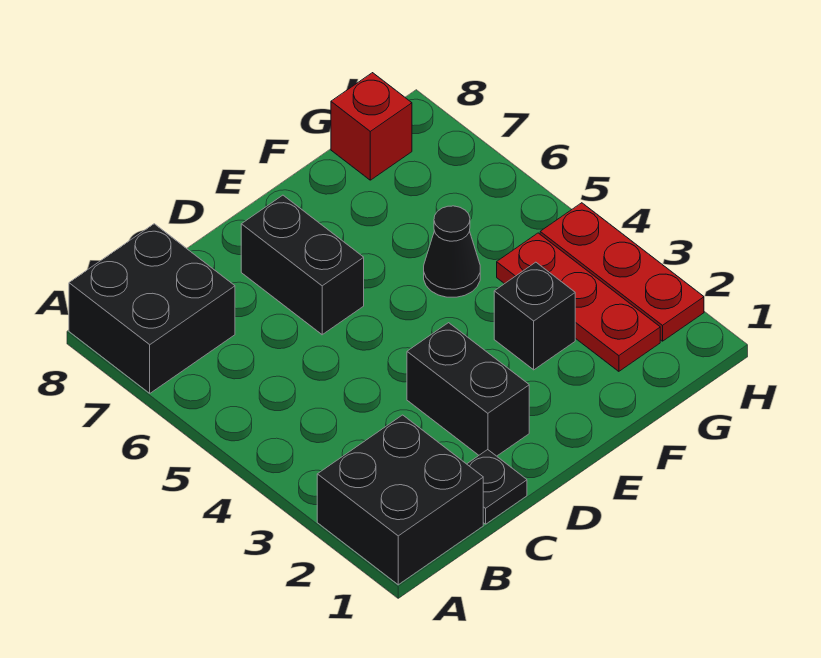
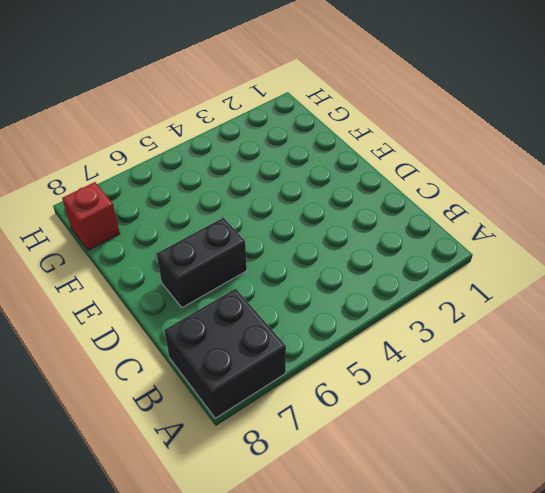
none -> black 2x2 brick [317,415,483,585]
none -> black 1x1 plate [467,450,527,524]

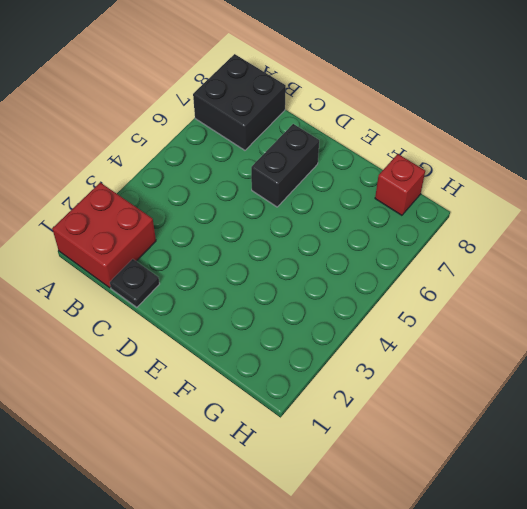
red 2x2 brick [52,183,156,288] -> black 2x2 brick [317,415,483,585]
none -> black 1x2 brick [407,323,529,456]
none -> black 1x1 brick [494,262,575,370]

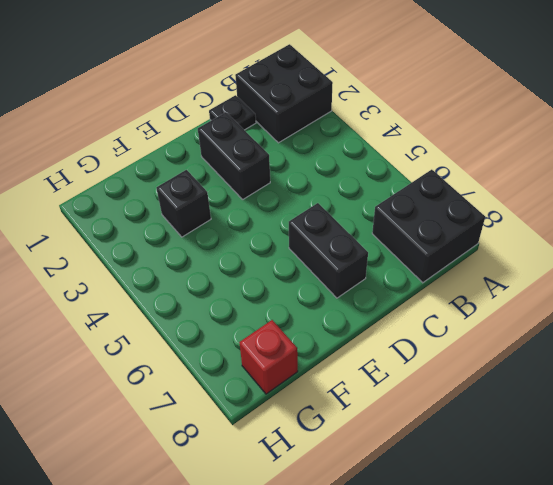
none -> black 1x1 cone [424,206,480,297]
none -> red 1x3 plate [497,233,660,371]

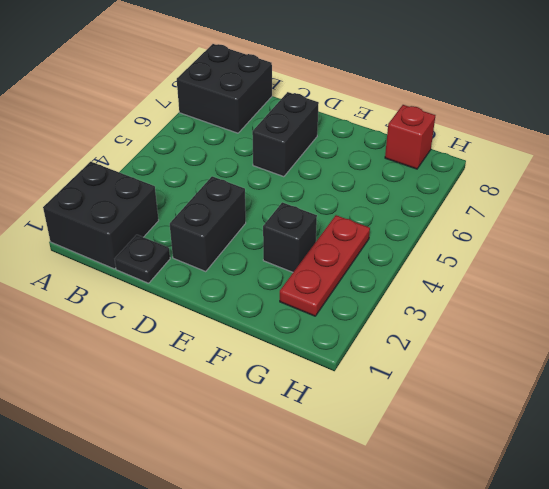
none -> black 1x1 cone [424,206,480,297]
none -> red 1x3 plate [540,203,704,341]

